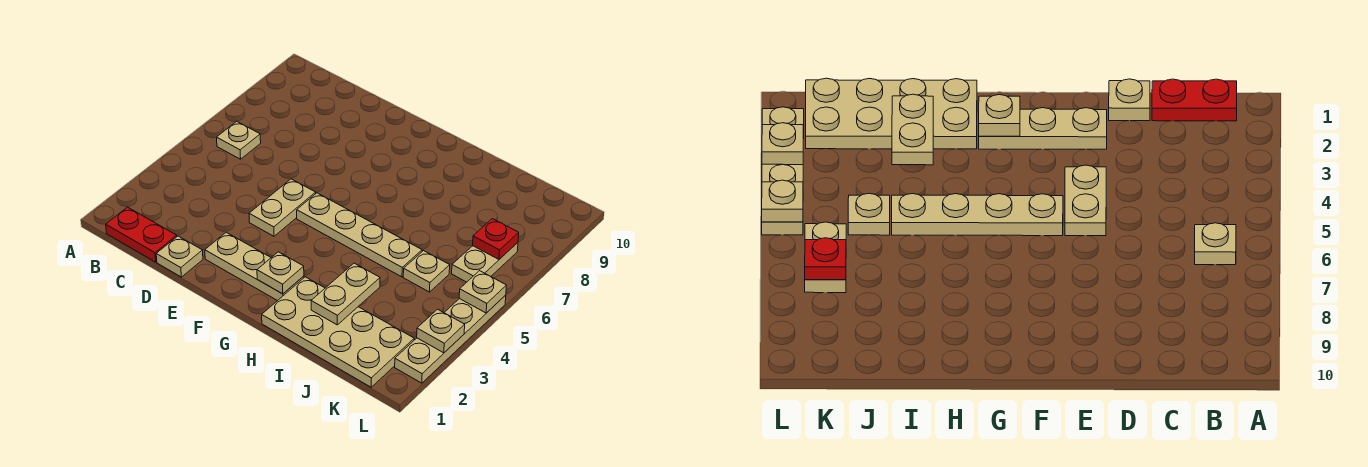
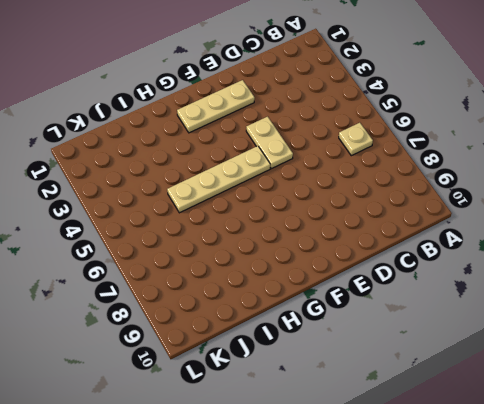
none -> red 1x2 plate [106,207,177,262]
none -> tan 1x1 plate [156,236,203,277]
none -> tan 2x4 plate [262,277,414,387]

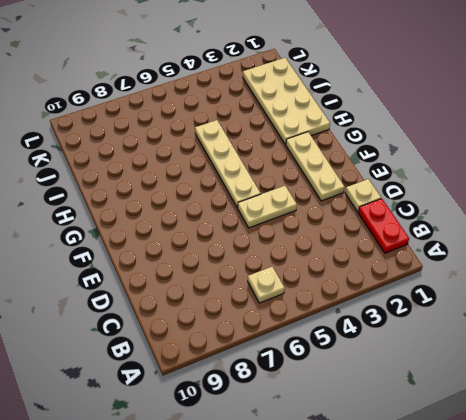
none -> tan 1x1 plate [403,251,450,292]
none -> tan 1x2 plate [452,243,518,282]
none -> tan 1x4 plate [395,295,506,383]

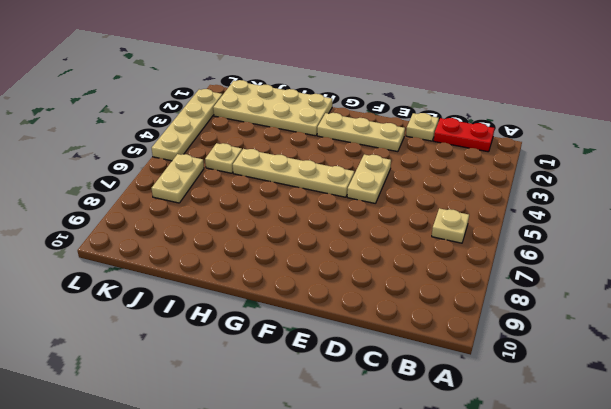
none -> tan 1x1 plate [257,252,304,294]
none -> tan 1x2 plate [311,263,380,325]
none -> red 1x1 plate [473,219,519,259]

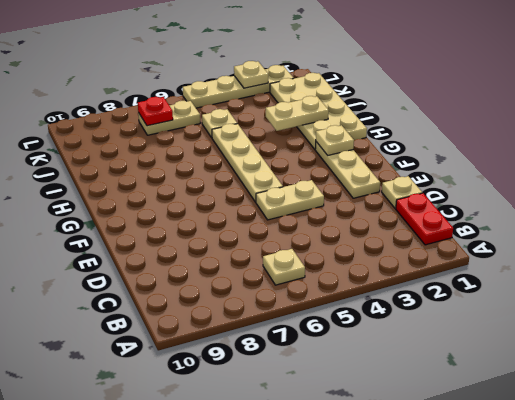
none -> tan 1x1 plate [459,271,506,313]

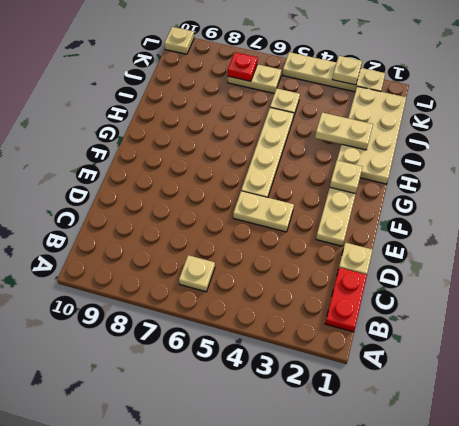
tan 1x1 plate [164,27,194,54] -> tan 1x1 plate moved to [459,271,506,313]

